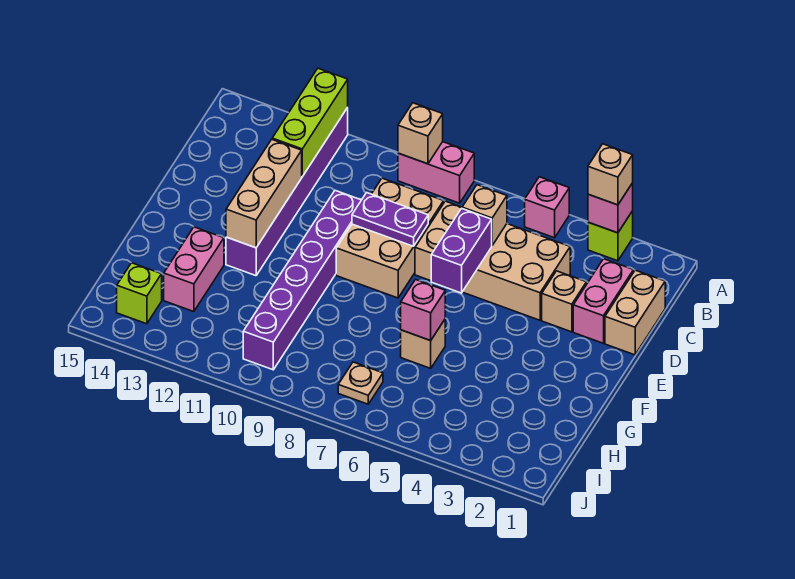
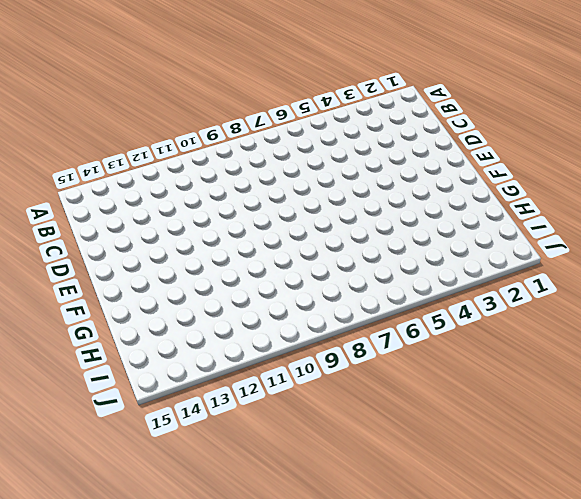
none -> lime 1x1 brick [588,211,633,261]
none -> pink 1x1 brick [525,177,569,238]
none -> pink 1x2 brick [398,142,474,203]

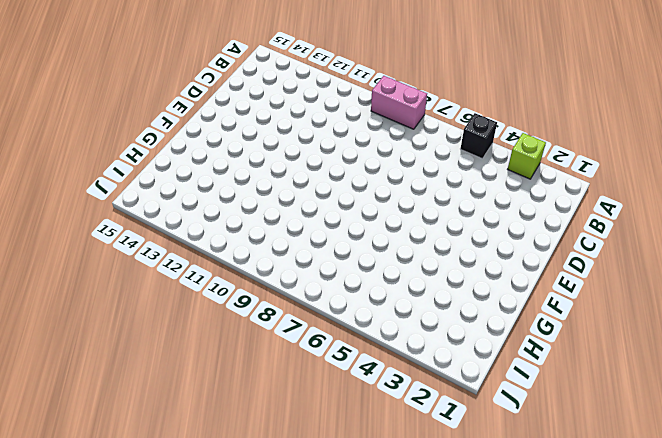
black 1x1 brick [460,113,497,159] -> pink 1x1 brick [525,177,569,238]
none -> purple 1x6 brick [226,108,348,276]
none -> tan 1x2 brick [605,270,665,355]
none -> pink 1x2 brick [573,259,634,343]

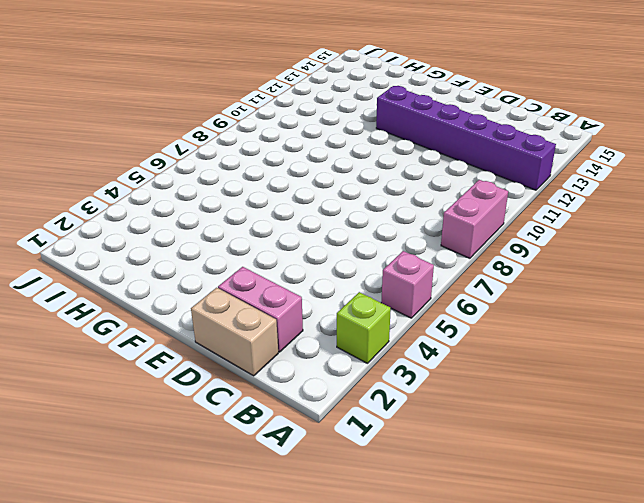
none -> tan 2x4 brick [415,201,570,320]
none -> tan 2x3 brick [336,178,444,298]
none -> tan 1x1 brick [542,271,587,332]

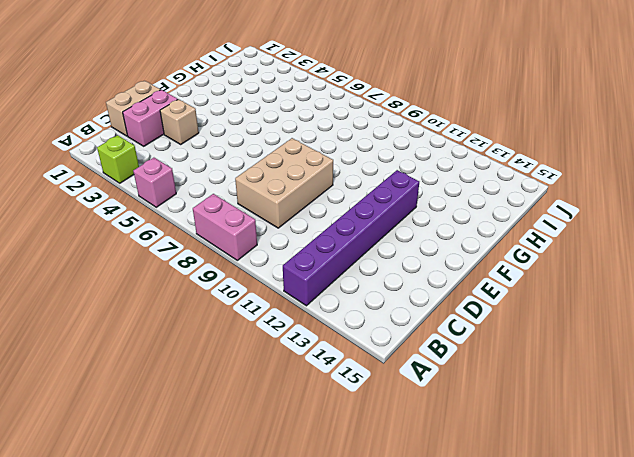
none -> tan 2x4 brick [415,201,570,320]
none -> purple 1x6 brick [243,191,361,370]
none -> tan 1x1 brick [401,320,445,368]

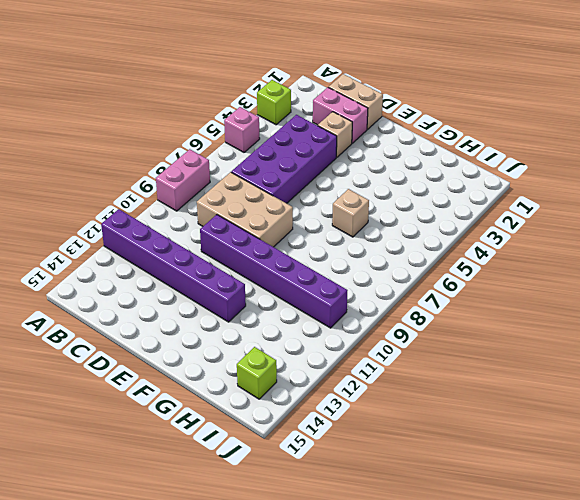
purple 2x4 brick [231,115,337,203] -> tan 2x4 brick [415,201,570,320]
none -> pink 1x2 brick [164,227,224,312]
none -> tan 1x1 plate [338,362,383,404]
none -> pink 1x1 brick [588,183,633,233]

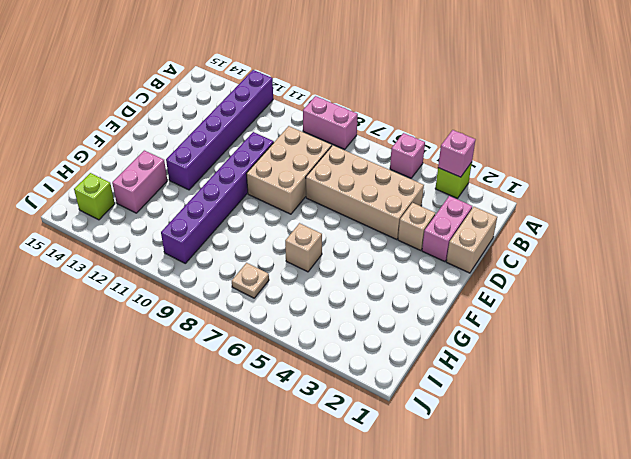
none -> tan 1x1 brick [398,103,443,164]
none -> lime 1x3 brick [272,68,348,176]
none -> tan 1x1 brick [462,185,507,245]

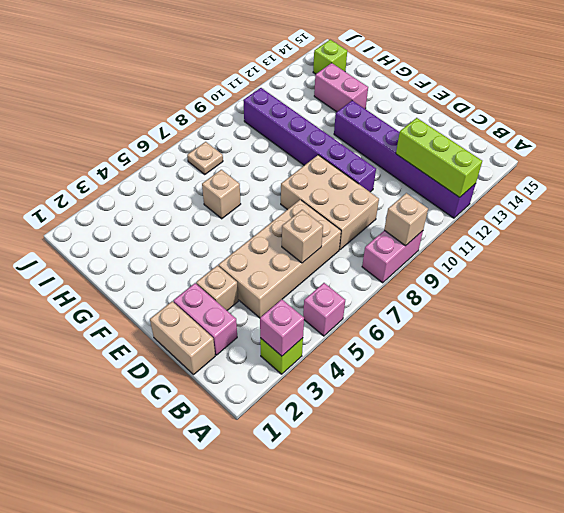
none -> purple 1x2 brick [431,208,492,293]
none -> purple 1x2 plate [352,193,428,246]
none -> tan 1x3 brick [226,139,302,248]

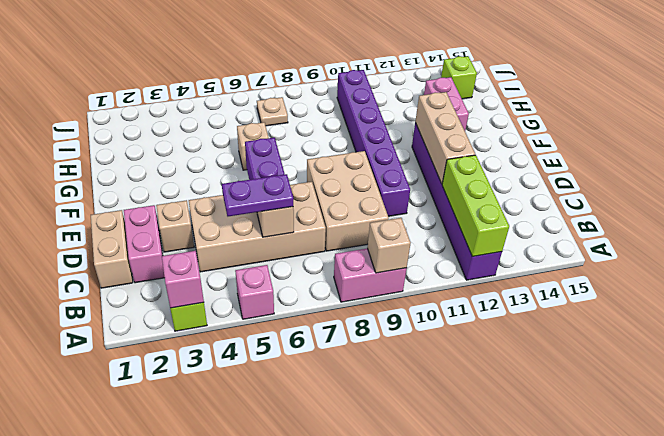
purple 1x2 plate [222,174,293,216] -> purple 1x2 plate moved to [352,193,428,246]
none -> pink 1x1 brick [401,280,445,341]
none -> tan 1x1 brick [588,144,633,205]

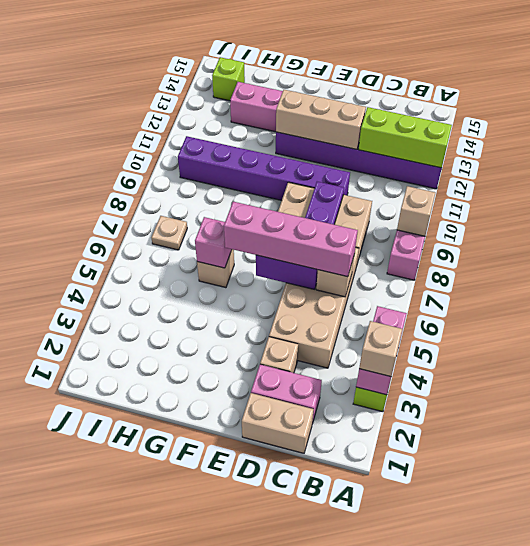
pink 1x4 brick [224,202,358,277] -> none

